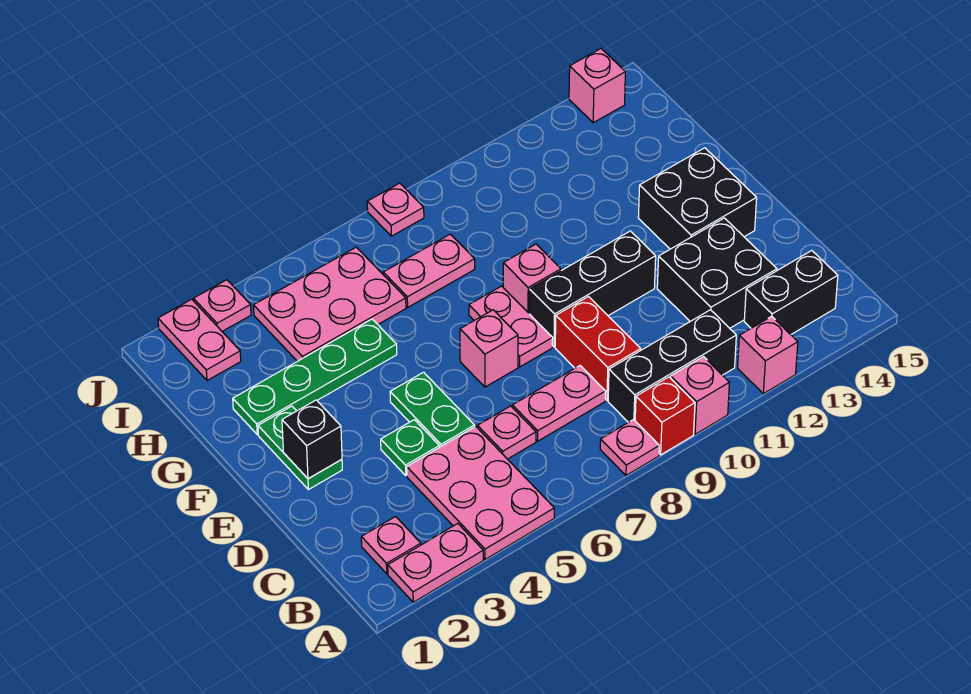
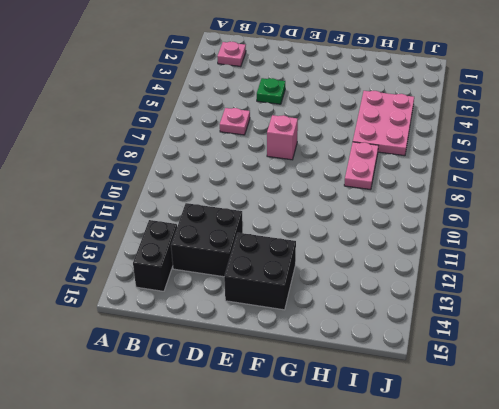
none -> pink 1x2 plate [388,524,483,602]
none -> pink 2x3 plate [407,426,554,559]
none -> pink 1x1 plate [600,420,659,475]

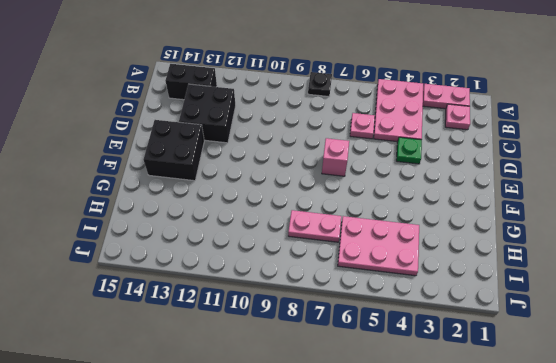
black 1x1 plate [308,72,332,97] -> pink 1x1 plate [600,420,659,475]
none -> red 1x1 brick [635,377,695,455]
none -> pink 1x1 brick [671,357,729,434]
none -> pink 1x1 brick [738,316,798,394]

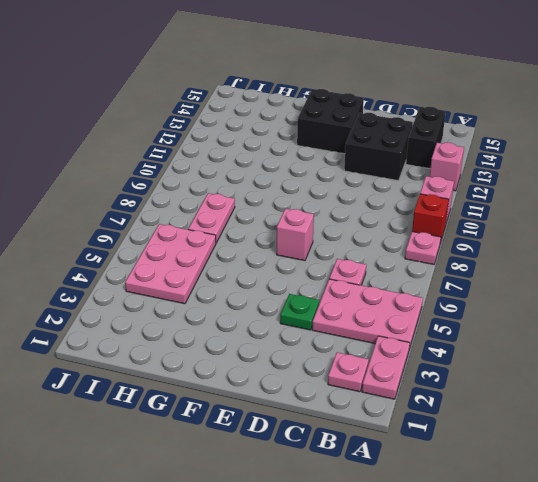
none -> black 1x3 brick [608,310,736,422]
none -> pink 1x2 plate [512,366,606,441]
none -> red 1x2 brick [555,297,641,400]

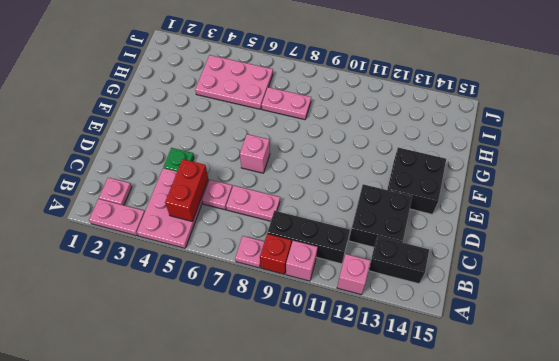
red 1x2 brick [165,159,208,222] -> red 1x2 brick moved to [555,297,641,400]
none -> green 1x2 plate [390,372,475,447]
none -> green 1x2 plate [258,406,342,490]
none -> pink 1x2 plate [469,286,553,367]

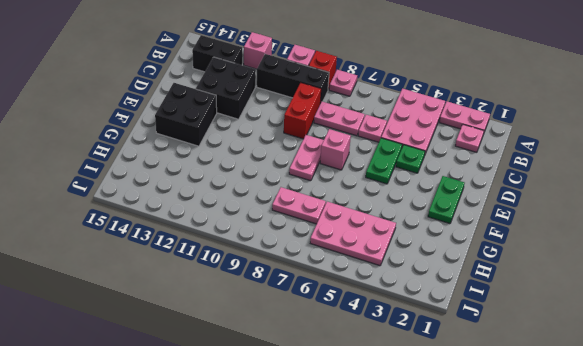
none -> black 1x3 brick [529,231,656,347]
none -> pink 1x1 brick [503,244,561,313]
none -> green 1x4 plate [233,319,397,435]

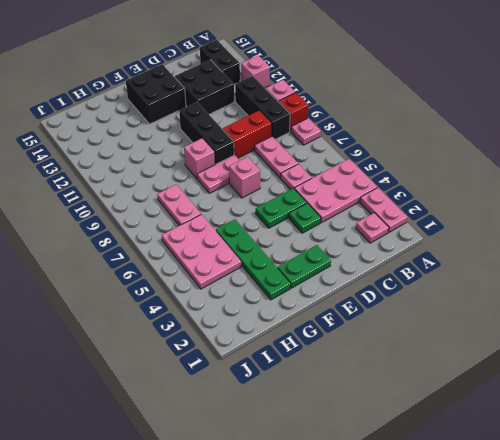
none -> pink 1x2 plate [158,299,241,380]
none -> pink 1x1 plate [193,280,251,331]
none -> pink 1x1 plate [367,183,424,236]

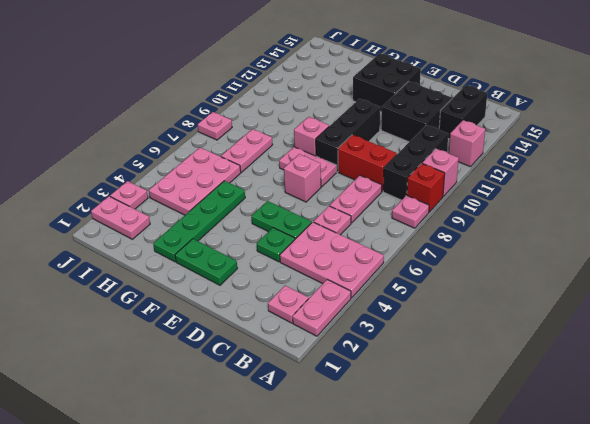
none -> pink 1x1 brick [569,49,625,123]
none -> black 1x1 brick [282,400,342,479]

